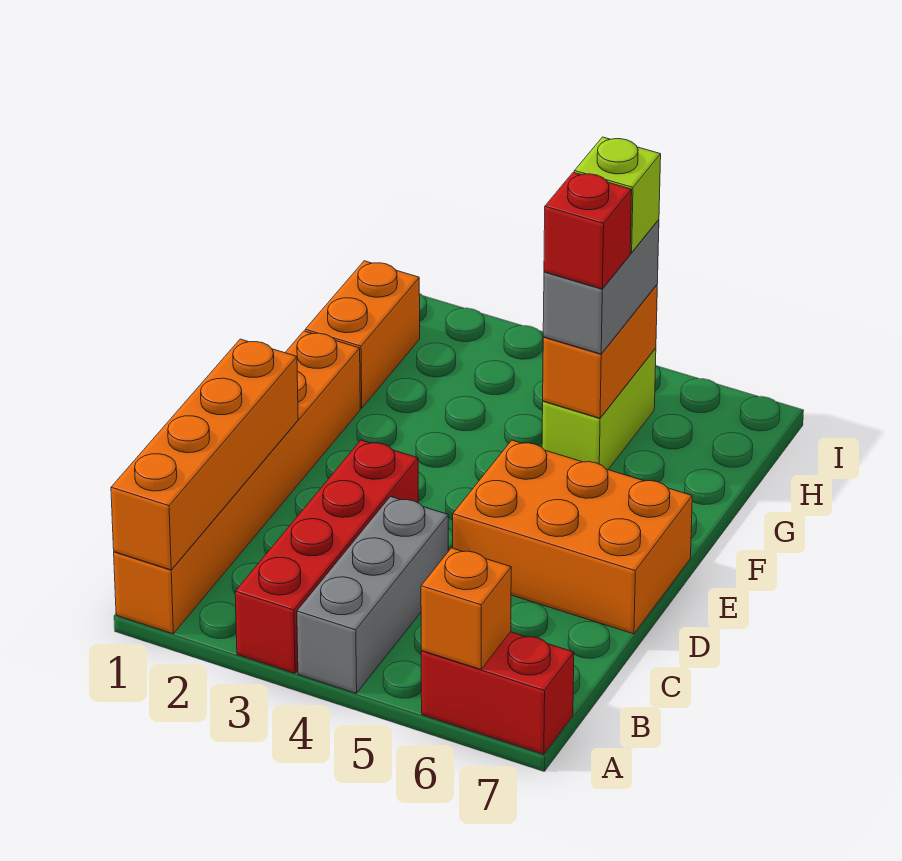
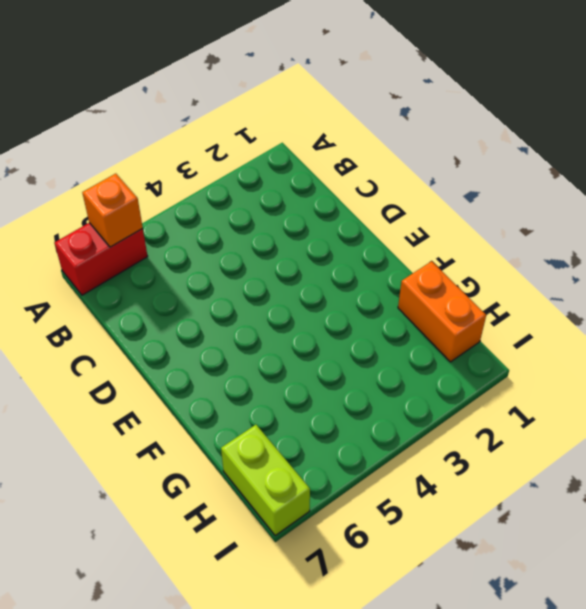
lime 1x2 brick [221,425,310,535] -> lime 1x2 brick moved to [542,348,656,470]
none -> orange 1x6 brick [114,331,360,634]
none -> red 1x4 brick [235,440,418,673]
none -> grey 1x3 brick [297,497,448,693]

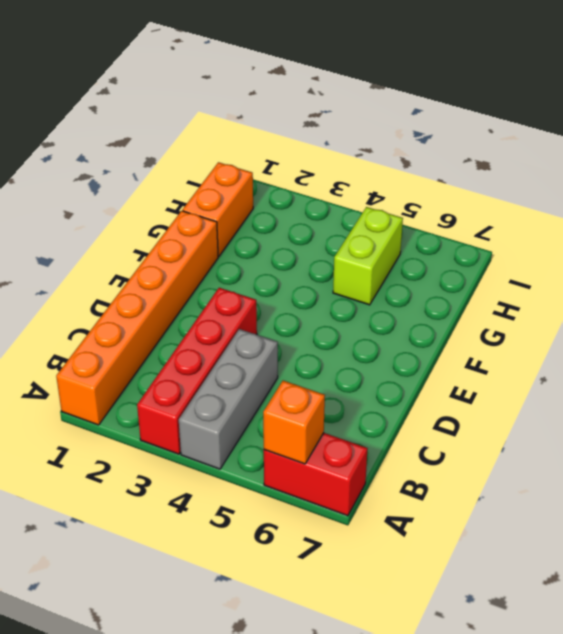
none -> orange 2x3 brick [453,440,692,634]
none -> orange 1x4 brick [111,339,298,570]
none -> orange 1x2 brick [543,285,657,418]

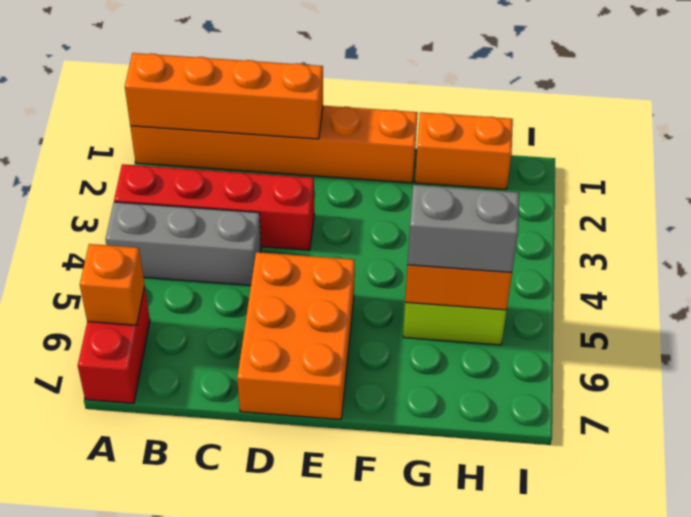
none -> red 1x1 brick [544,172,632,289]
none -> lime 1x1 brick [574,137,661,253]

